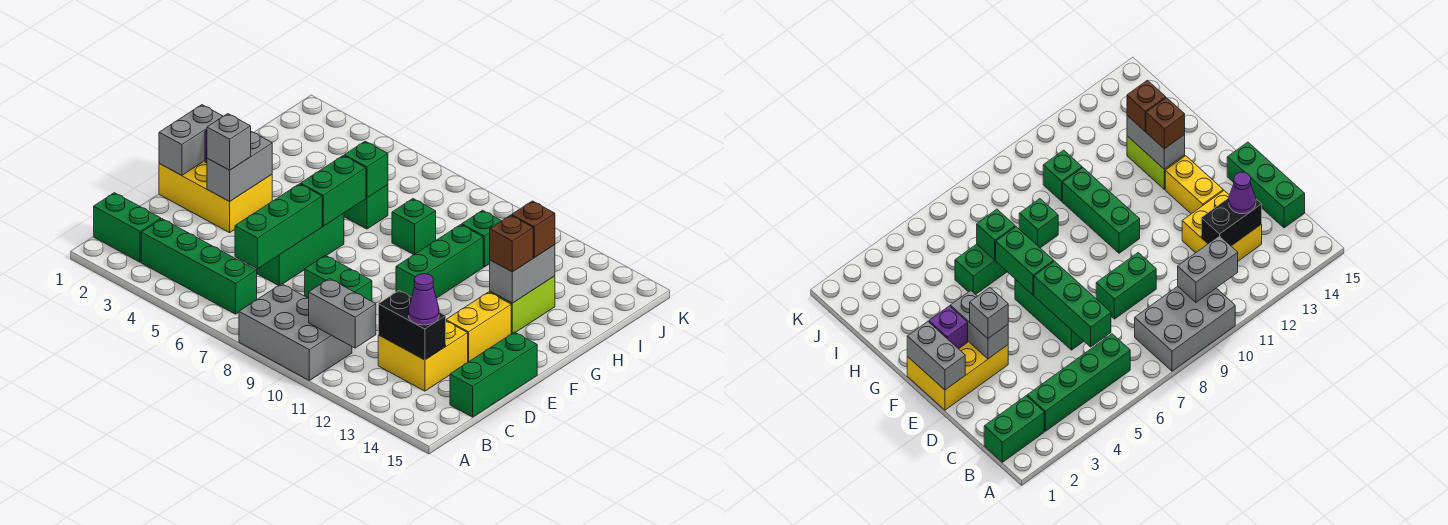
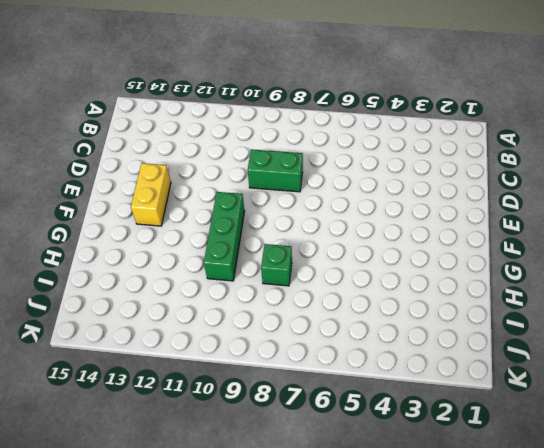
none -> grey 2x3 brick [239,284,352,380]
none -> green 1x2 brick [94,193,161,262]
none -> green 1x4 brick [141,219,257,314]

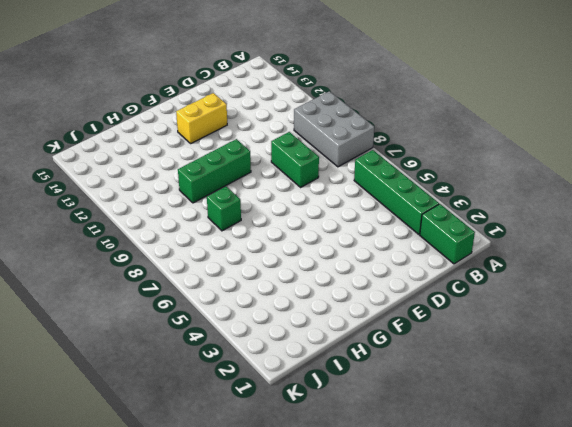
none -> yellow 2x2 brick [378,321,468,391]
none -> green 1x3 brick [450,332,537,417]
none -> green 1x3 brick [257,213,344,286]

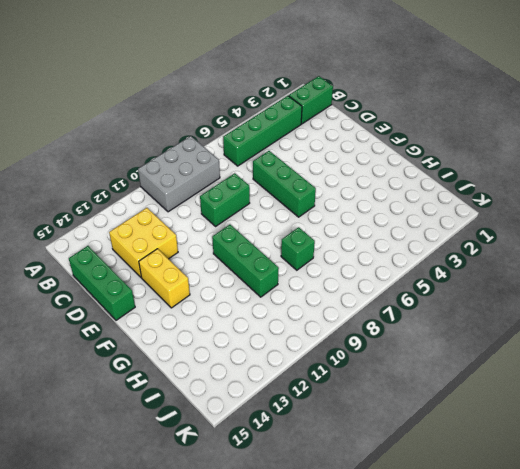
none -> yellow 2x3 brick [159,161,272,233]
none -> lime 1x2 brick [490,276,555,334]
none -> green 1x2 brick [344,185,388,229]

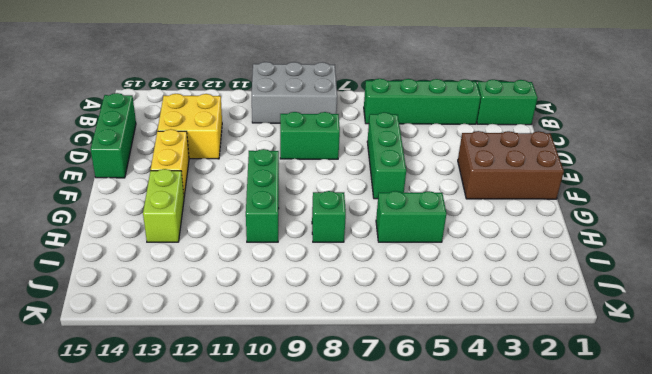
brown 2x3 brick [458,131,564,199] -> yellow 2x3 brick [159,161,272,233]
none -> green 1x1 brick [462,210,501,267]
none -> grey 1x2 brick [309,279,376,348]
none -> green 1x3 brick [235,184,322,269]

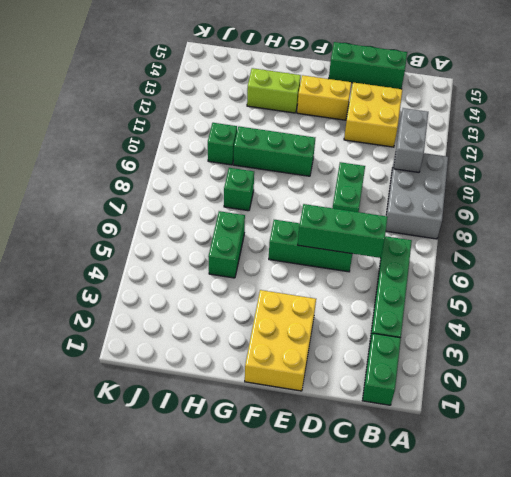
none -> black 1x2 brick [378,290,446,360]
none -> grey 1x2 brick [159,105,223,176]
none -> grey 1x2 brick [207,132,272,202]

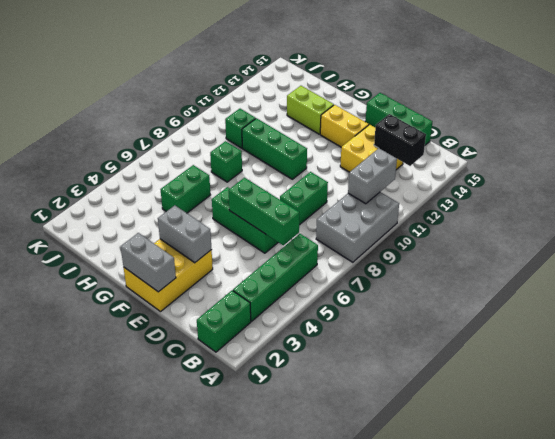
black 1x2 brick [374,114,426,166] -> black 1x2 brick turned to [378,290,446,360]
none -> purple 1x1 brick [929,306,968,349]
none -> green 1x2 brick [301,156,366,226]
none -> grey 1x2 brick [490,245,555,303]

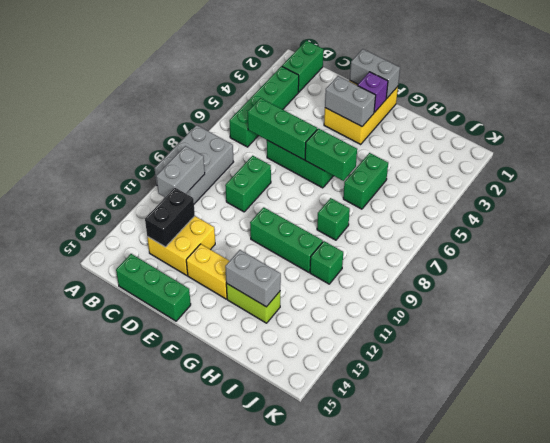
none -> green 1x1 brick [344,141,388,198]
none -> purple 1x1 cone [409,274,439,325]
none -> grey 1x1 brick [207,114,251,170]

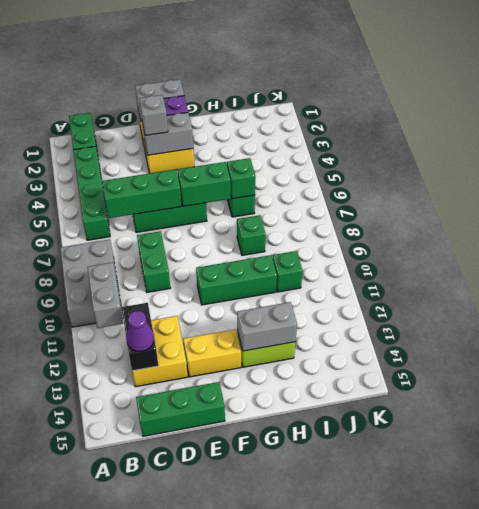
none -> brown 1x1 brick [490,215,533,272]
none -> brown 1x1 brick [512,201,555,258]

